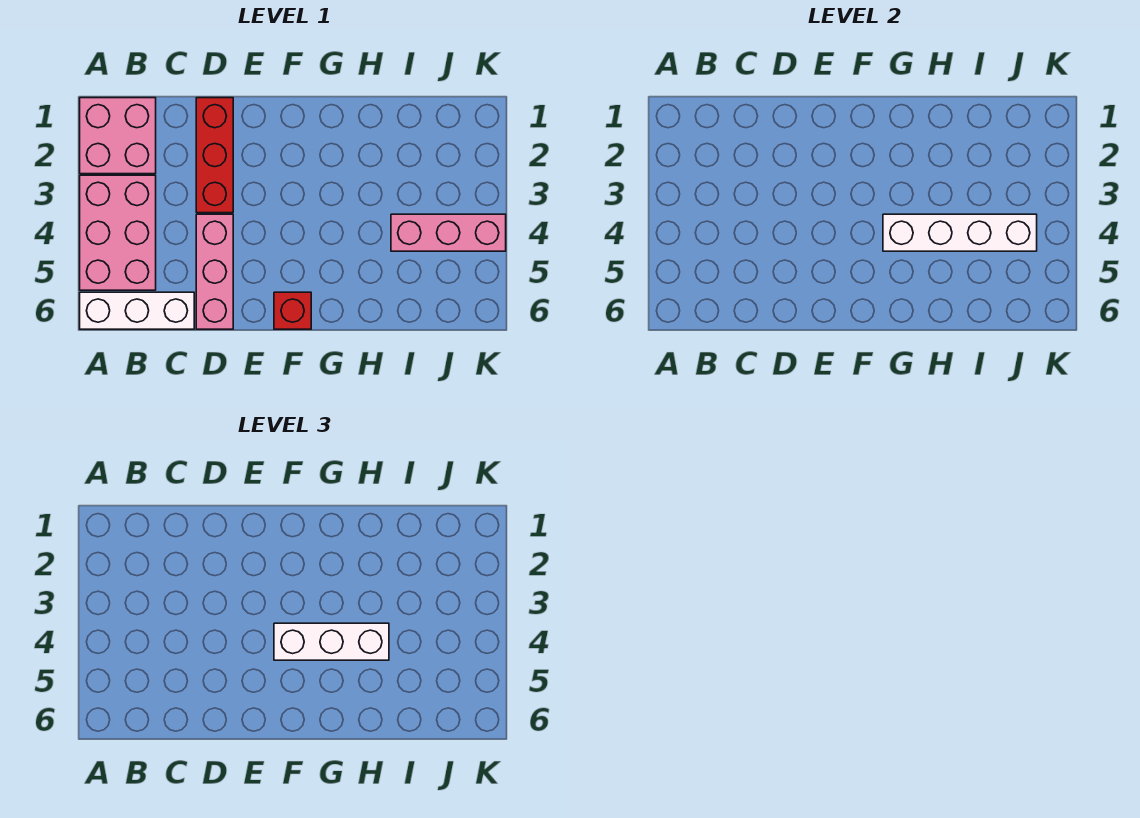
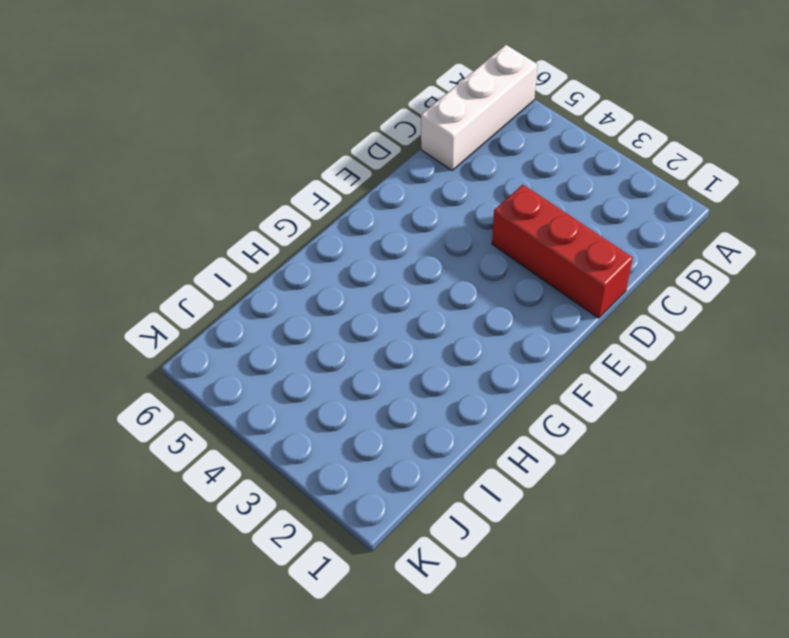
none -> pink 2x2 brick [80,98,156,174]
none -> pink 2x3 brick [80,175,156,290]

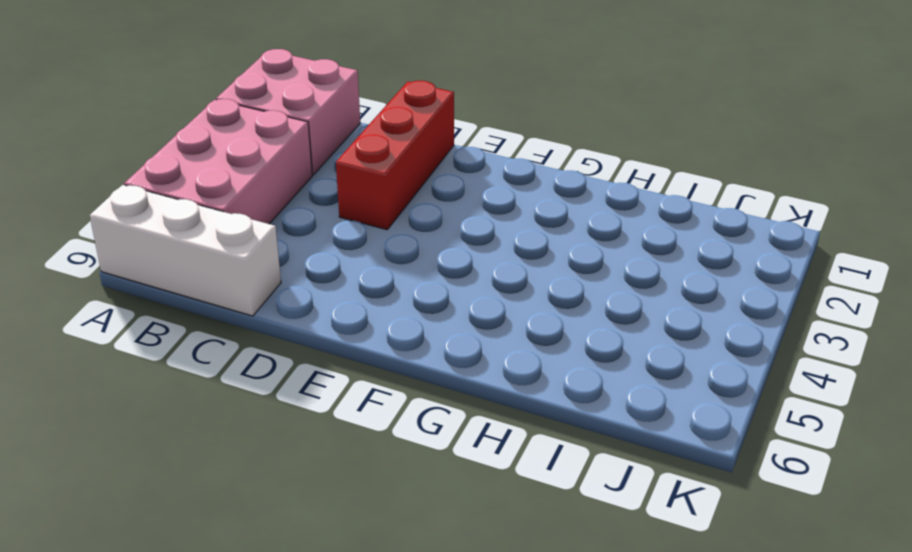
none -> pink 1x3 brick [196,214,233,329]
none -> red 1x1 brick [274,292,311,329]

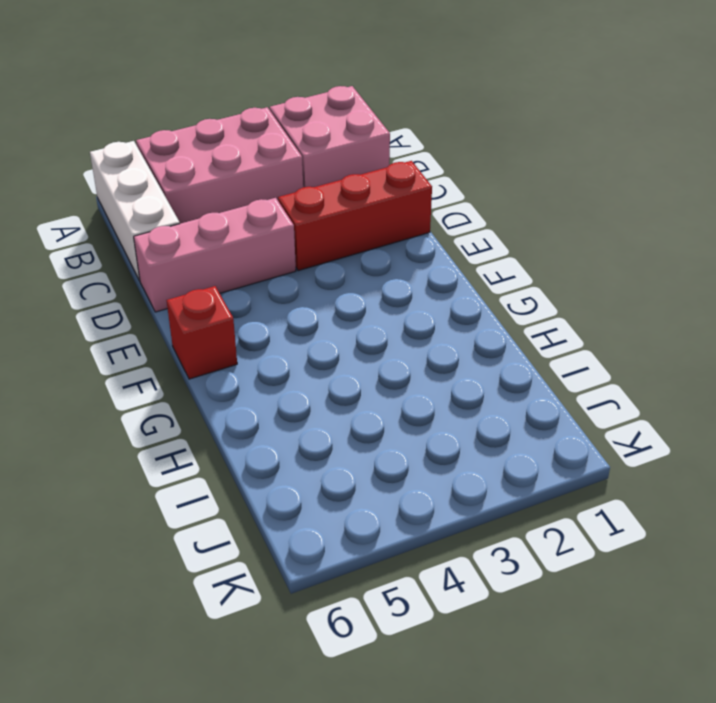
none -> pink 1x3 brick [391,214,506,251]
none -> white 1x4 brick [883,214,1037,251]

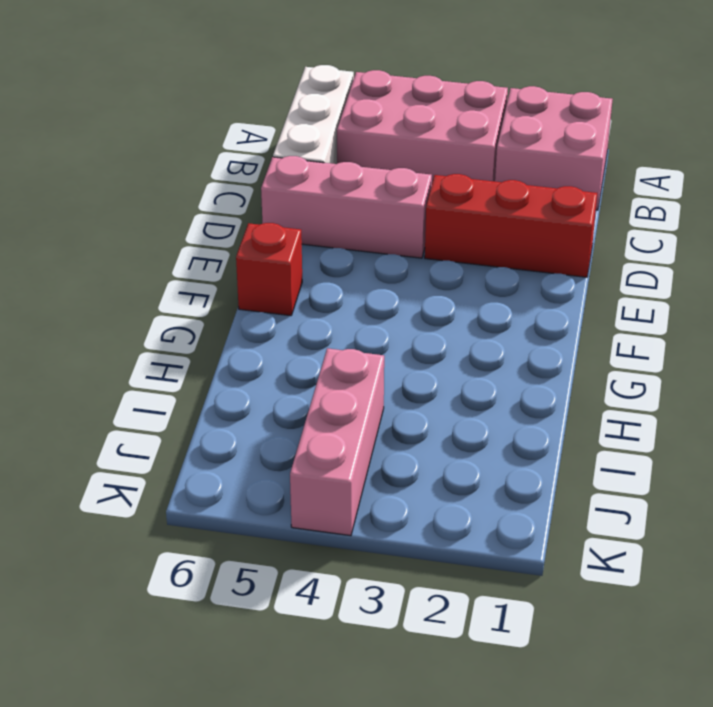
none -> white 1x4 brick [883,214,1037,251]
none -> white 1x3 brick [274,623,389,660]

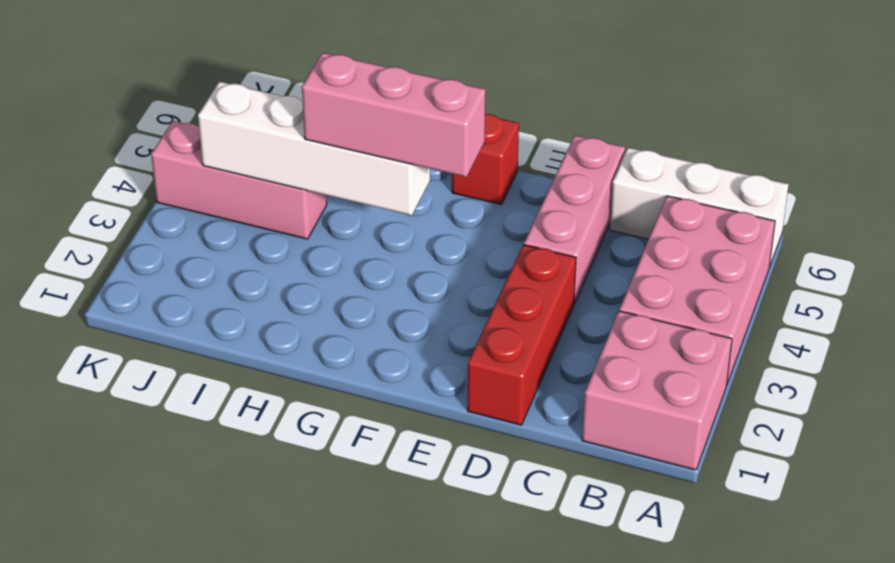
pink 1x3 brick [302,53,485,177] -> white 1x3 brick [274,623,389,660]

